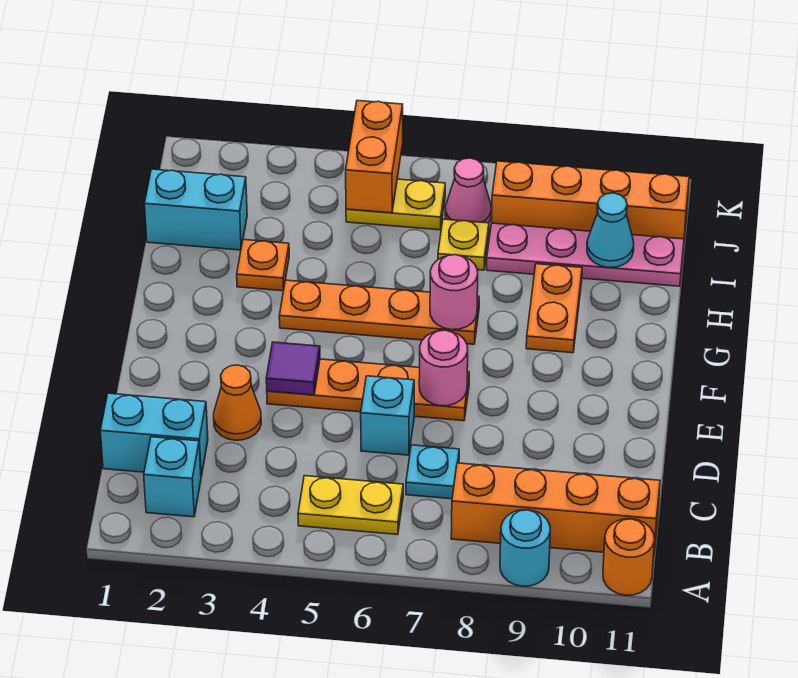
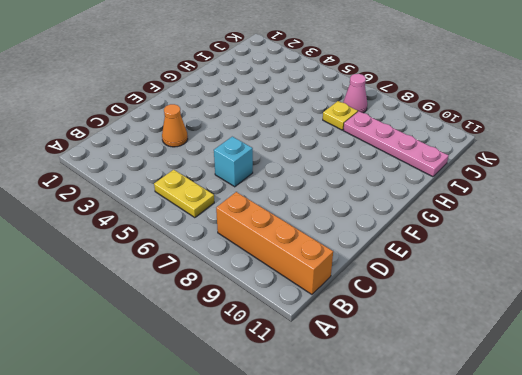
none -> cyan 1x1 round brick [500,510,550,586]
none -> orange 1x1 round brick [603,519,654,595]
none -> cyan 1x1 brick [144,437,201,517]

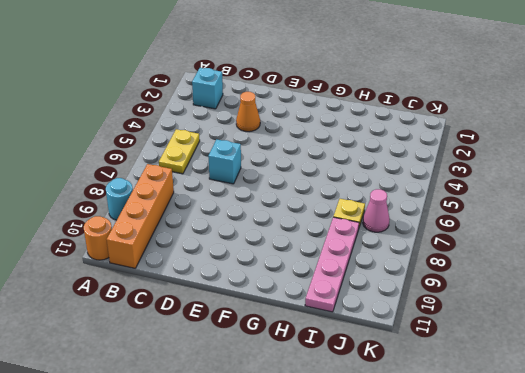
none -> cyan 1x2 brick [100,393,208,476]
none -> cyan 1x1 plate [406,445,459,499]
none -> orange 1x4 plate [267,359,469,421]

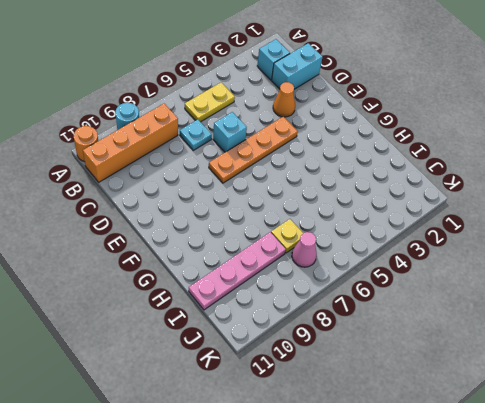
none -> orange 1x4 plate [279,280,479,344]
none -> orange 1x2 plate [526,264,582,353]
none -> orange 1x1 plate [237,240,289,291]

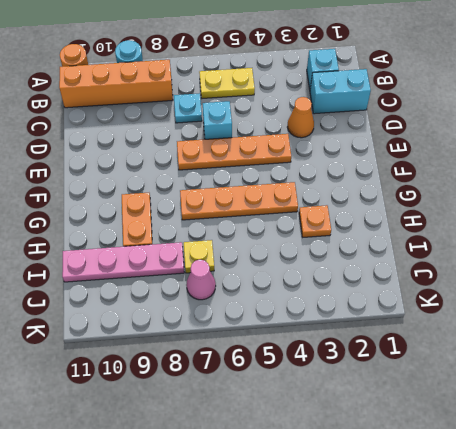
none -> cyan 1x2 brick [145,169,247,250]
none -> yellow 1x2 plate [346,179,445,230]
none -> orange 1x4 brick [492,161,689,239]

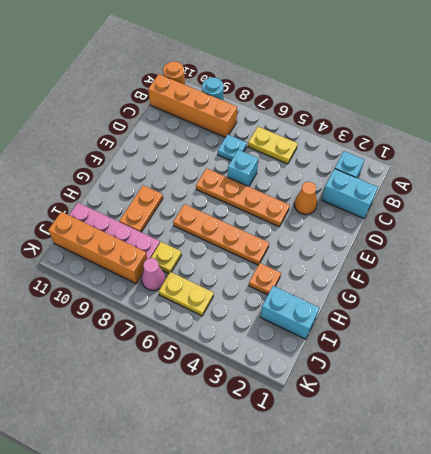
none -> purple 1x1 tile [266,342,320,395]
none -> pink 1x1 round brick [419,330,468,406]
none -> pink 1x1 round brick [430,255,478,330]

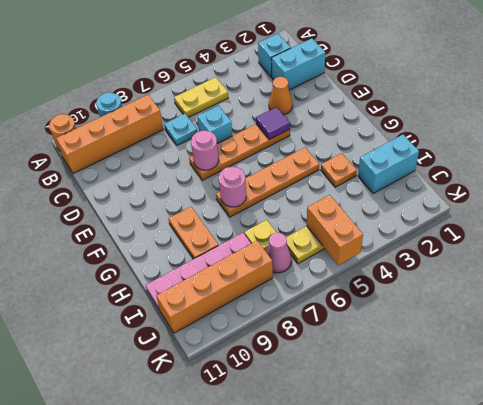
none -> cyan 1x1 cone [587,193,634,267]

